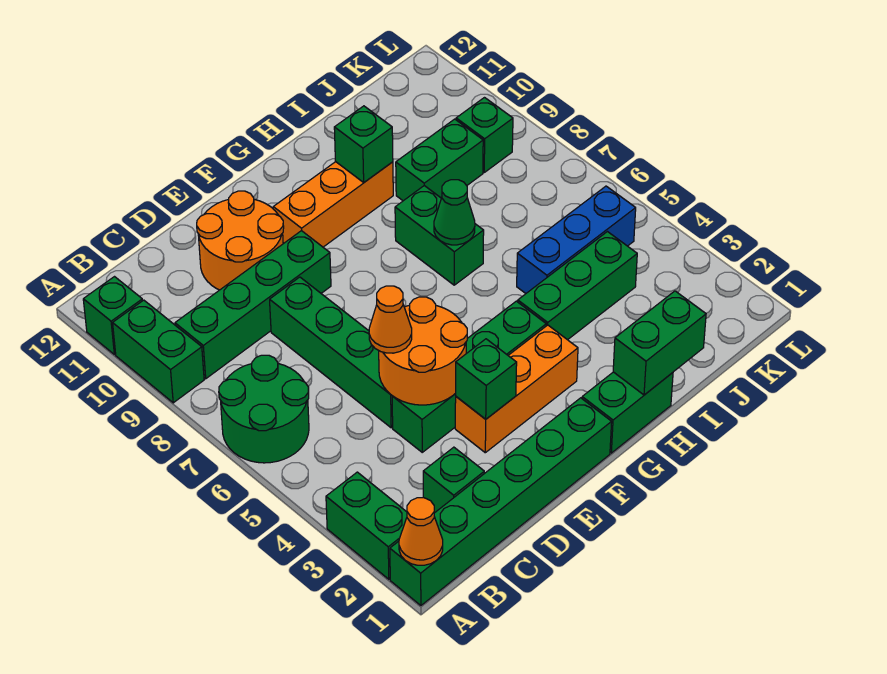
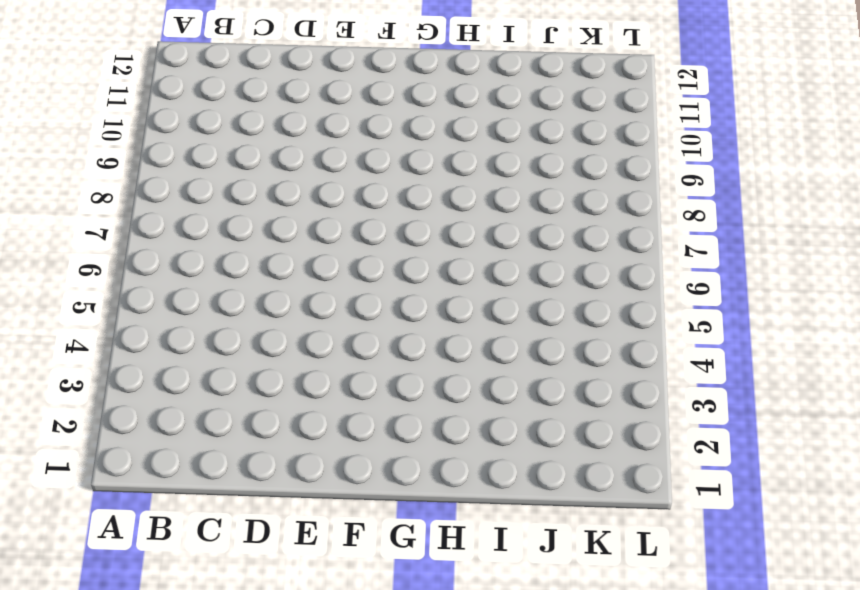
none -> green 1x6 brick [390,398,612,605]
none -> green 1x2 brick [326,472,407,579]
none -> green 2x2 round brick [219,355,309,463]

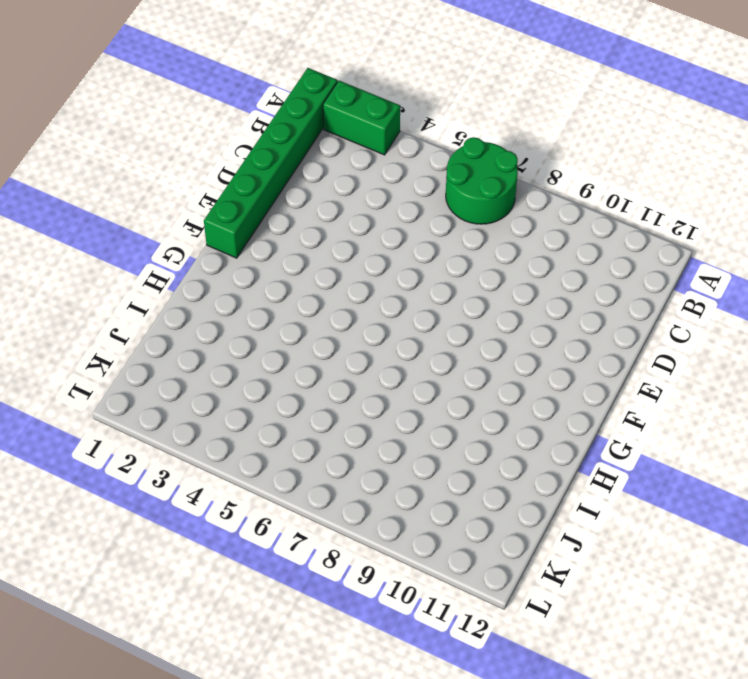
none -> green 1x2 brick [113,300,204,403]
none -> green 1x1 brick [83,277,143,355]
none -> green 1x4 brick [175,231,331,379]

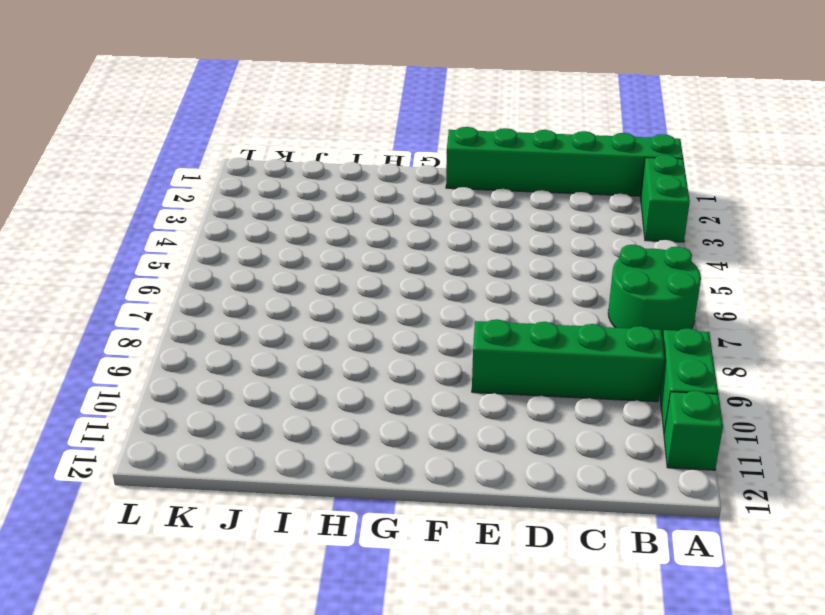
none -> green 1x1 brick [423,447,484,513]
none -> green 1x4 brick [392,301,546,452]
none -> green 1x4 brick [270,277,393,428]

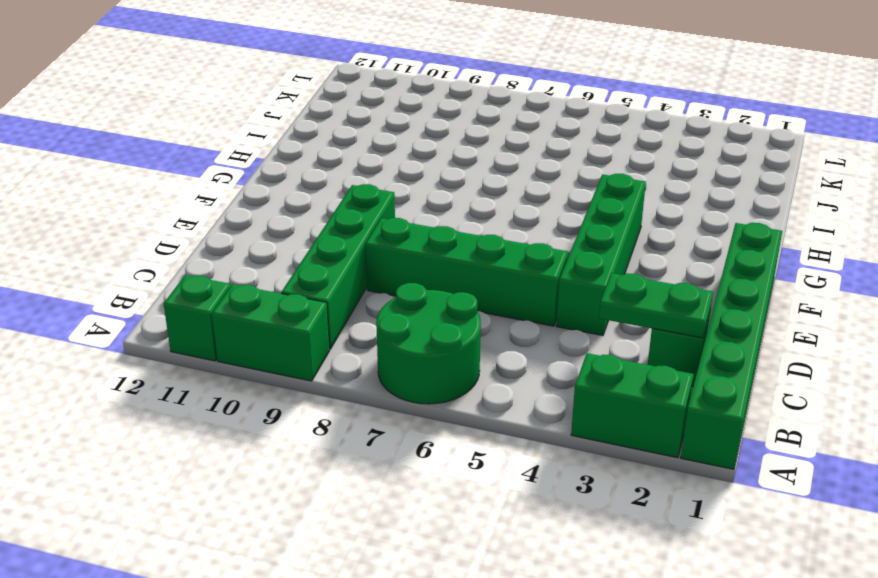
green 1x2 plate [599,273,713,338] -> none
none -> orange 2x2 round brick [197,191,284,290]
none -> orange 1x3 brick [455,325,578,453]
none -> orange 1x3 brick [273,162,393,247]

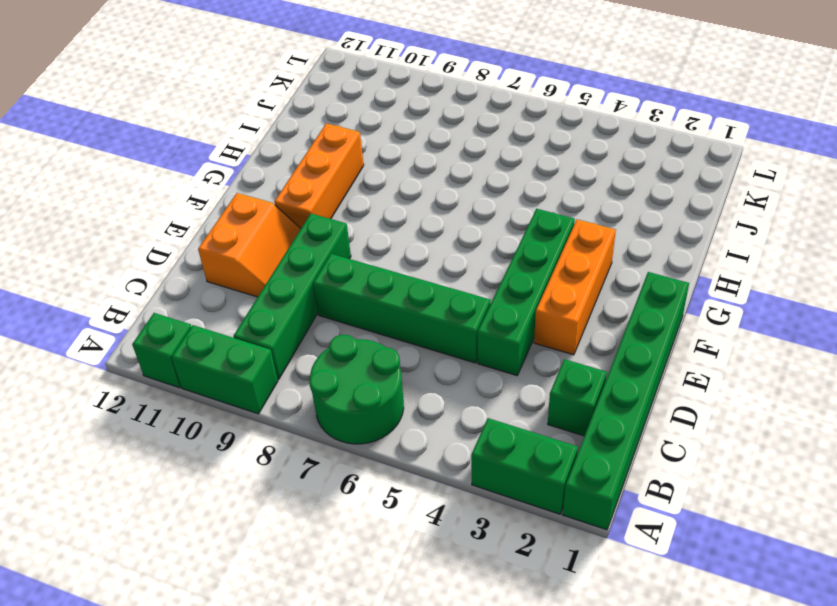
orange 2x2 slope [198,193,301,297] -> orange 2x2 round brick [197,191,284,290]
none -> green 1x2 brick [582,372,673,453]
none -> green 1x3 brick [518,232,637,340]
none -> green 1x2 brick [395,186,484,285]

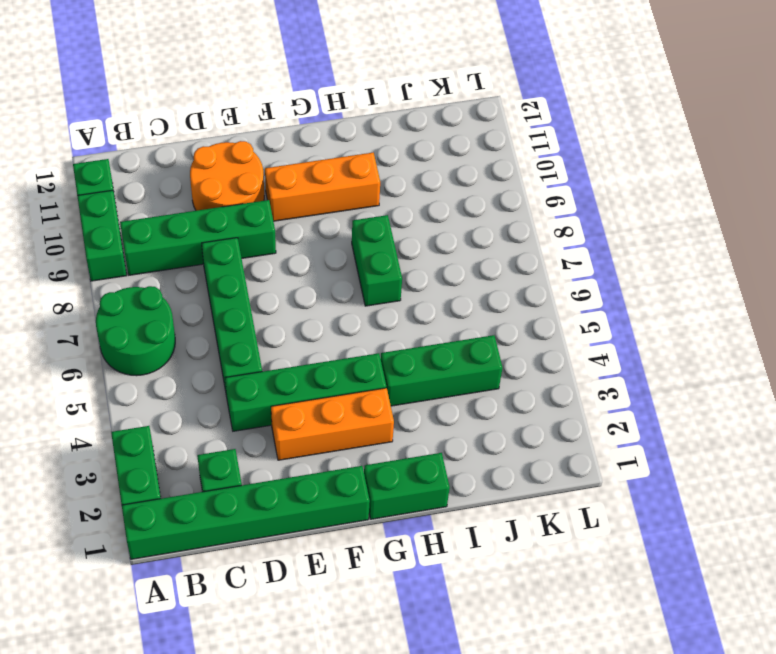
none -> blue 1x3 brick [517,186,636,293]
none -> green 1x2 brick [396,119,483,201]
none -> green 1x1 brick [456,98,513,172]

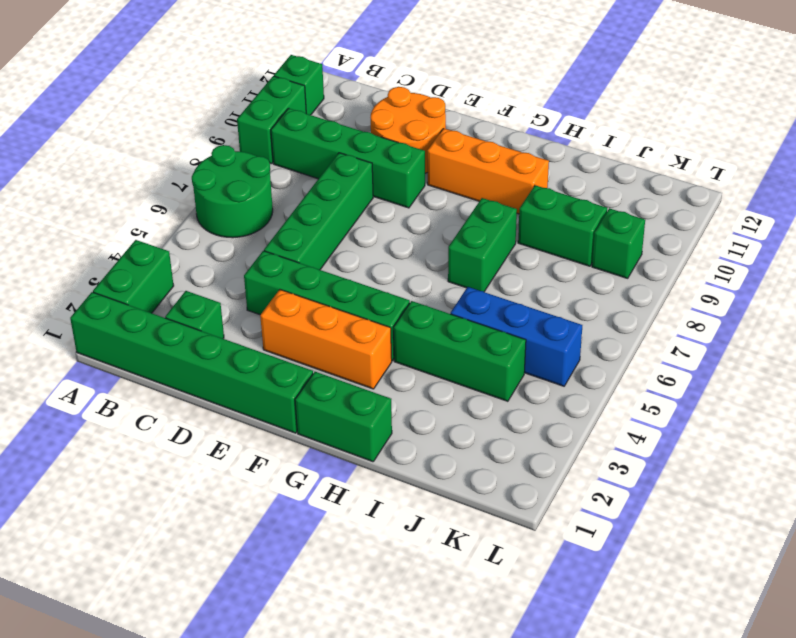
none -> orange 1x1 cone [399,498,443,565]
none -> orange 2x2 round brick [379,297,467,405]
none -> green 1x1 brick [456,339,517,419]

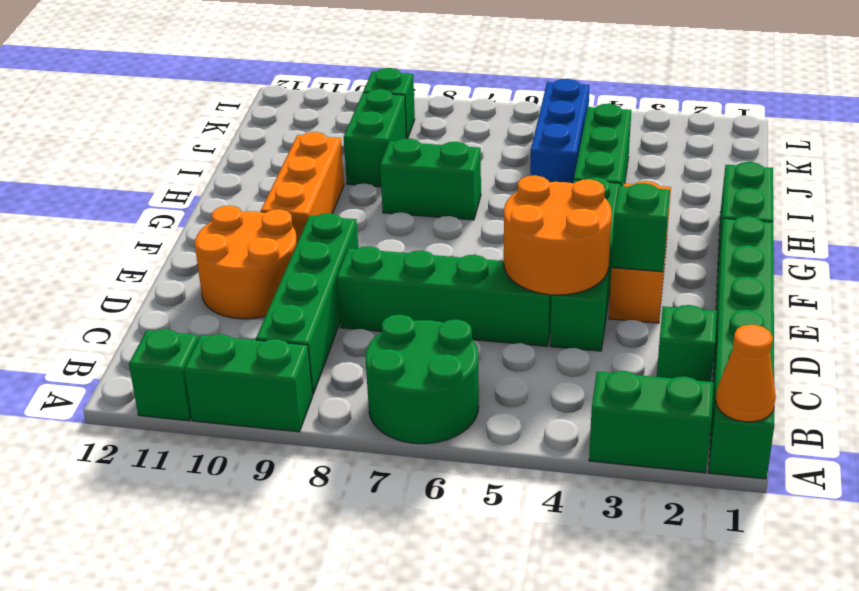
none -> green 1x2 brick [613,291,706,395]
none -> green 1x1 cone [434,180,475,245]
none -> green 1x1 brick [334,106,393,182]

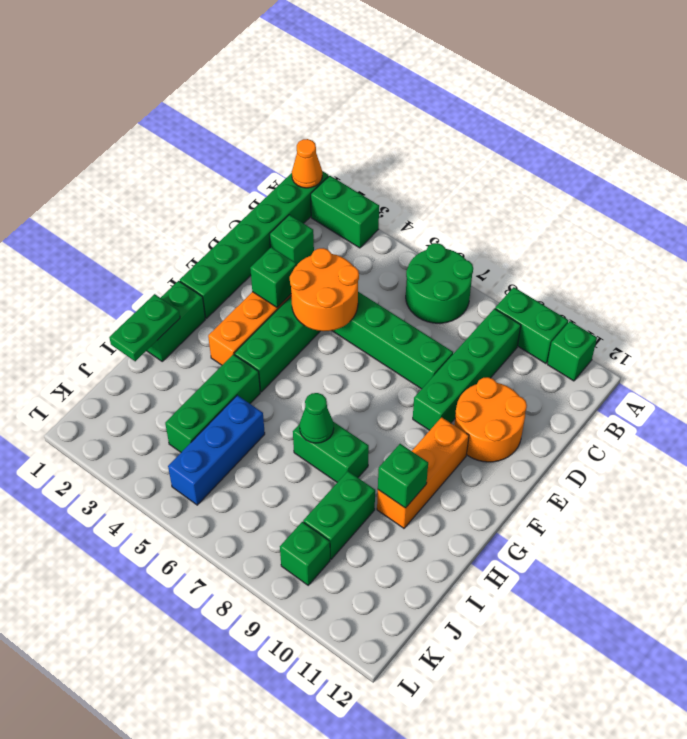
green 1x2 plate [109,294,180,361] -> green 1x2 brick [613,291,706,395]
none -> orange 1x1 cone [369,286,412,353]

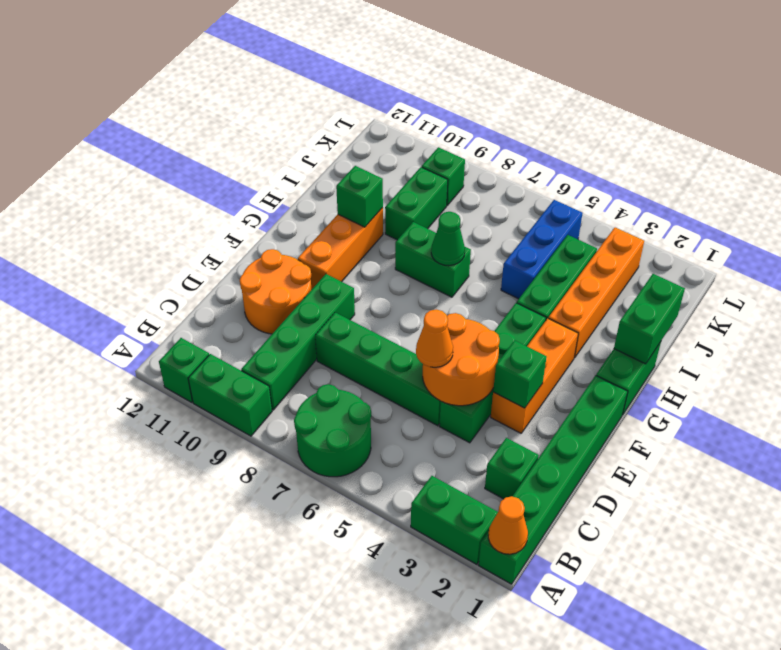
orange 1x4 brick [548,228,644,358] -> none

